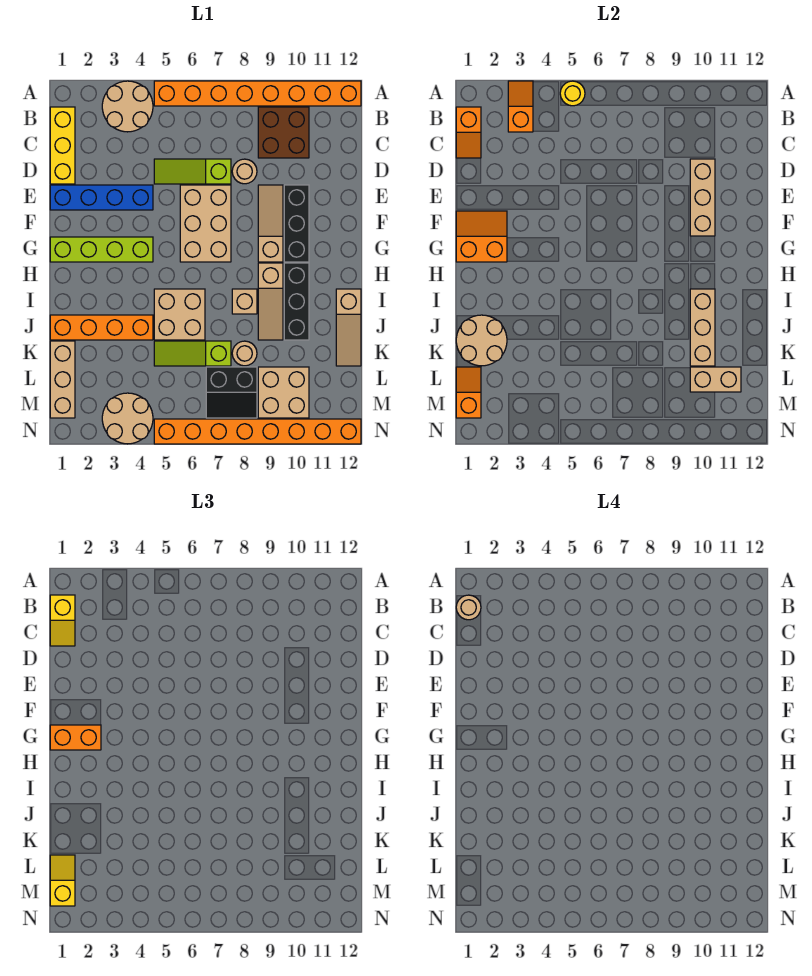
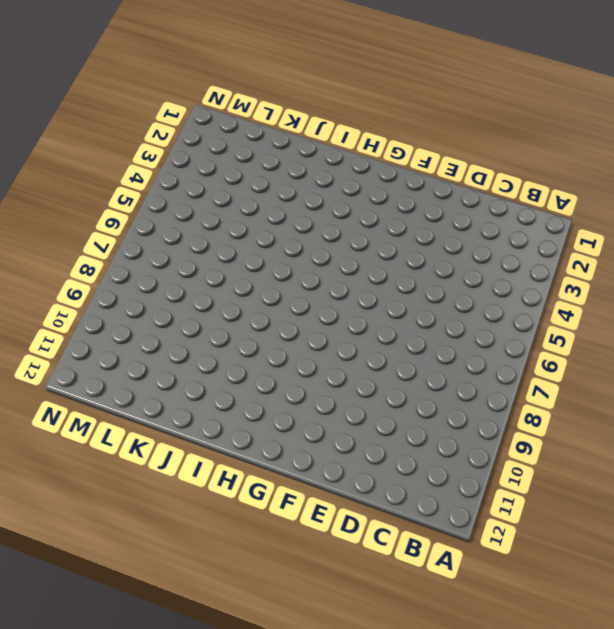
none -> tan 2x2 round brick [102,81,153,132]
none -> orange 1x8 brick [154,81,361,106]
none -> yellow 1x3 brick [50,107,75,184]
none -> brown 2x2 brick [258,107,309,158]

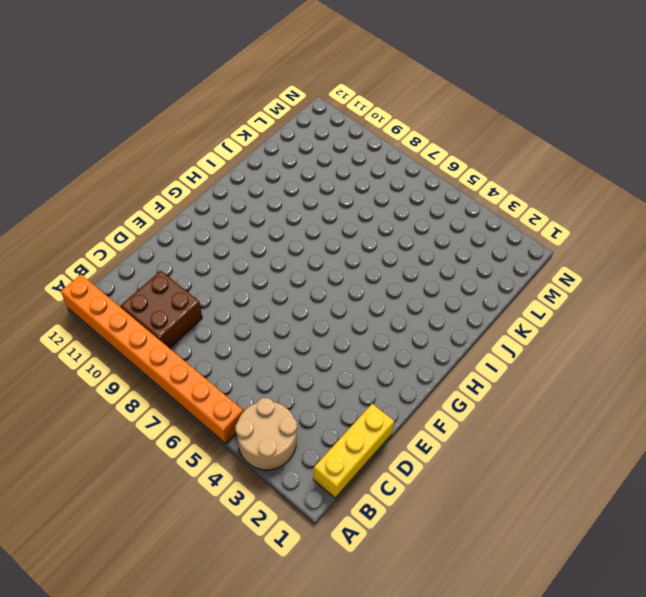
none -> lime 1x3 slope [154,159,231,184]
none -> tan 1x1 round brick [232,159,257,184]
none -> blue 1x4 brick [50,185,153,210]
none -> tan 2x3 brick [180,185,231,262]

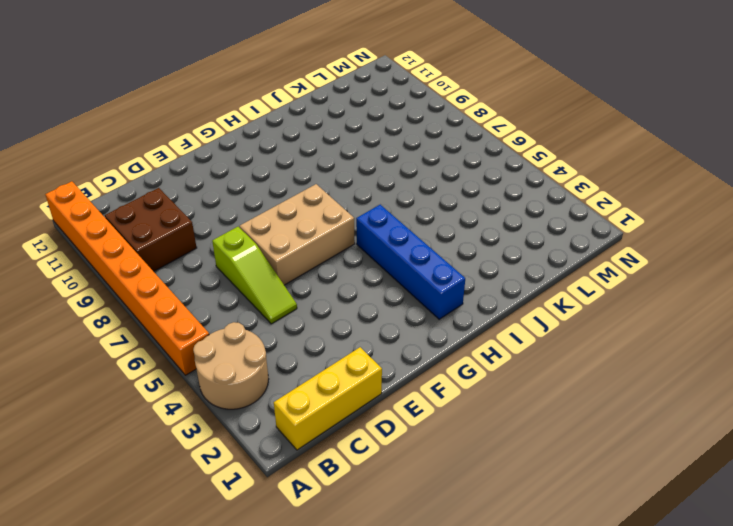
blue 1x4 brick [356,205,465,319] -> blue 1x4 brick moved to [50,185,153,210]
none -> tan 1x1 round brick [232,159,257,184]
none -> tan 1x3 slope [258,185,283,262]
none -> black 1x3 brick [284,185,309,262]
none -> lime 1x4 brick [50,237,153,262]

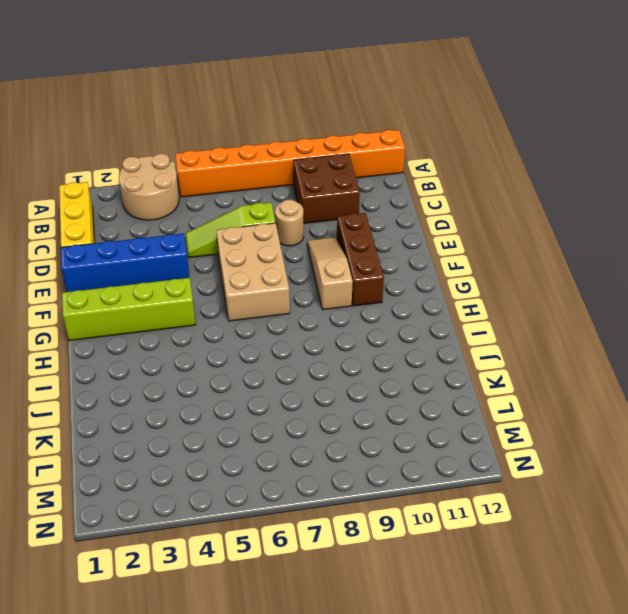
brown 1x3 brick [337,213,384,306] -> black 1x3 brick [284,185,309,262]
none -> tan 1x3 slope [258,263,283,340]
none -> black 1x3 brick [284,263,309,340]
none -> tan 2x2 brick [154,289,205,340]
none -> tan 1x1 brick [232,289,257,314]

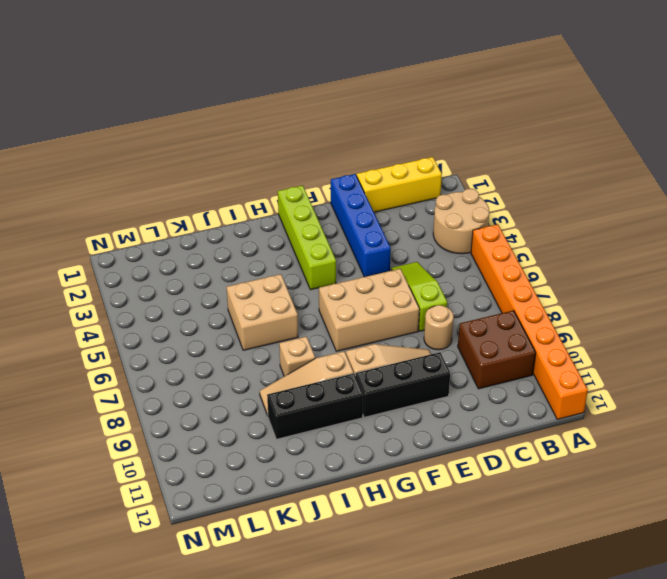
none -> tan 1x3 slope [336,289,361,366]
none -> orange 1x4 brick [50,315,153,340]
none -> tan 1x3 brick [50,341,75,418]
none -> lime 1x3 slope [154,341,231,366]

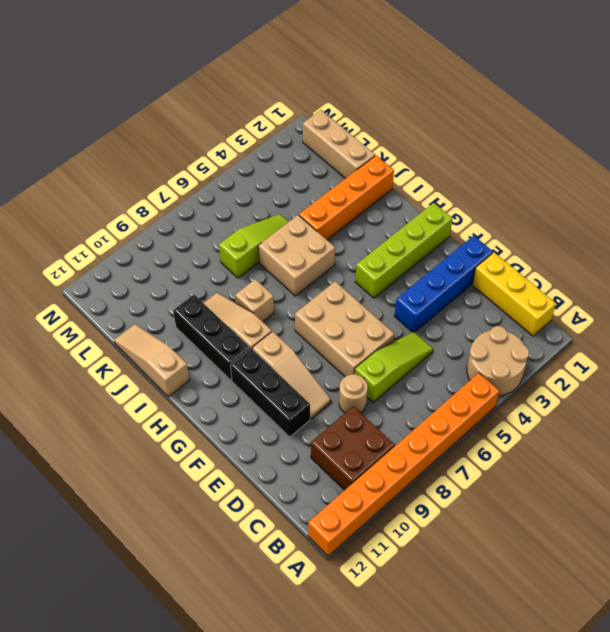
none -> tan 1x1 round brick [232,341,257,366]
none -> black 2x2 slope [206,367,257,418]
none -> tan 2x2 brick [258,367,309,418]
none -> tan 2x2 round brick [102,393,153,444]

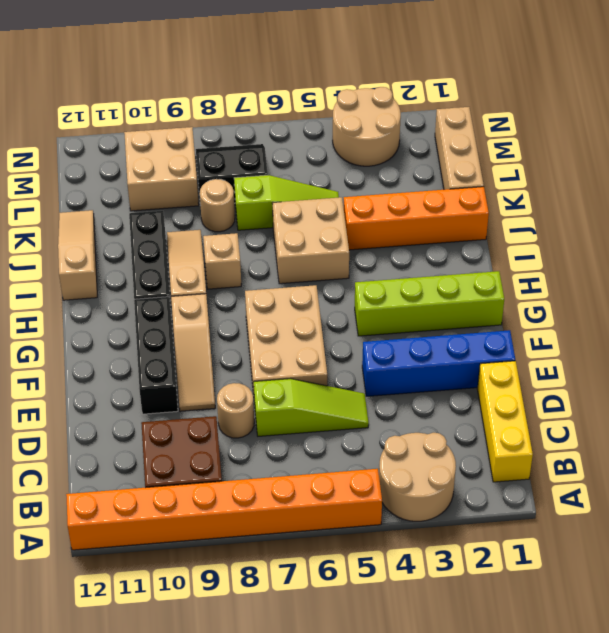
none -> orange 1x8 brick [154,419,361,444]
none -> orange 1x2 slope [508,81,533,132]
none -> yellow 1x1 round brick [560,81,585,106]
none -> orange 1x2 slope [456,107,481,158]

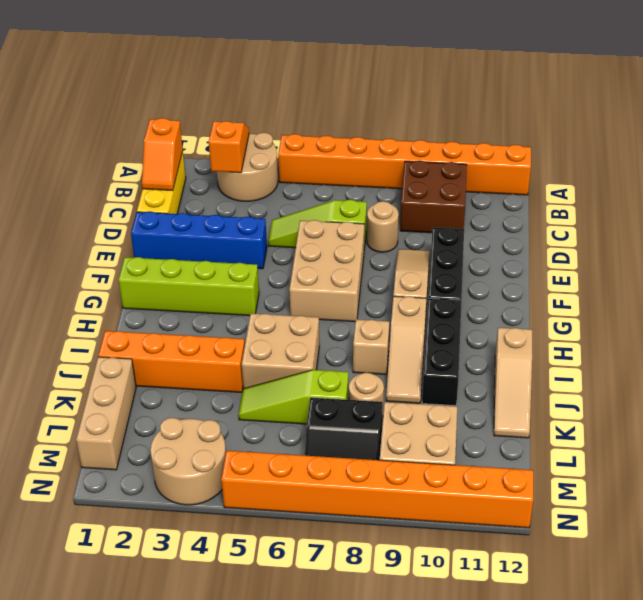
none -> yellow 1x1 round brick [560,81,585,106]
none -> tan 1x3 brick [690,159,715,236]
none -> orange 2x2 slope [456,211,507,262]
none -> tan 1x3 brick [690,289,715,366]

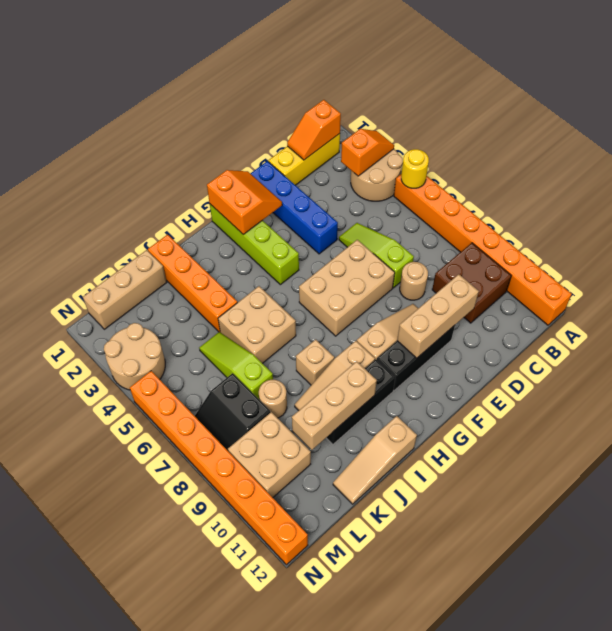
none -> tan 2x2 round brick [456,315,507,366]
none -> orange 1x2 slope [456,367,481,418]
none -> tan 1x2 brick [690,367,741,392]
none -> yellow 1x2 slope [50,595,75,646]

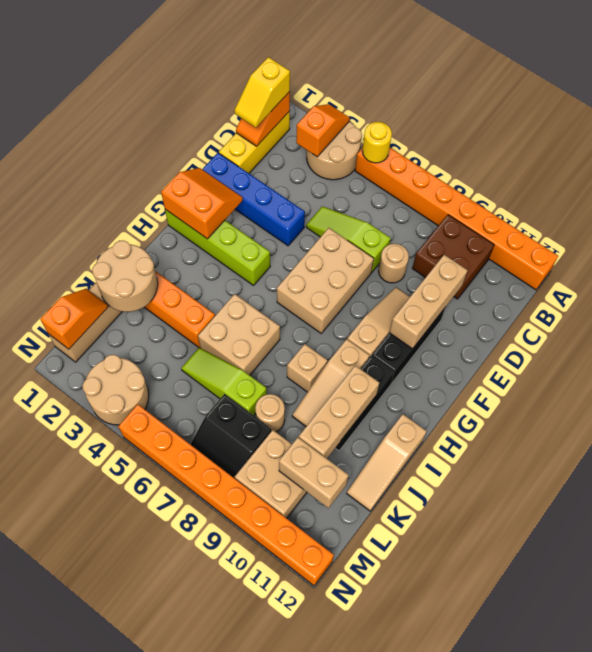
none -> orange 1x2 brick [50,725,101,750]
none -> yellow 1x2 slope [50,855,75,906]
none -> tan 1x1 round brick [456,595,481,620]

